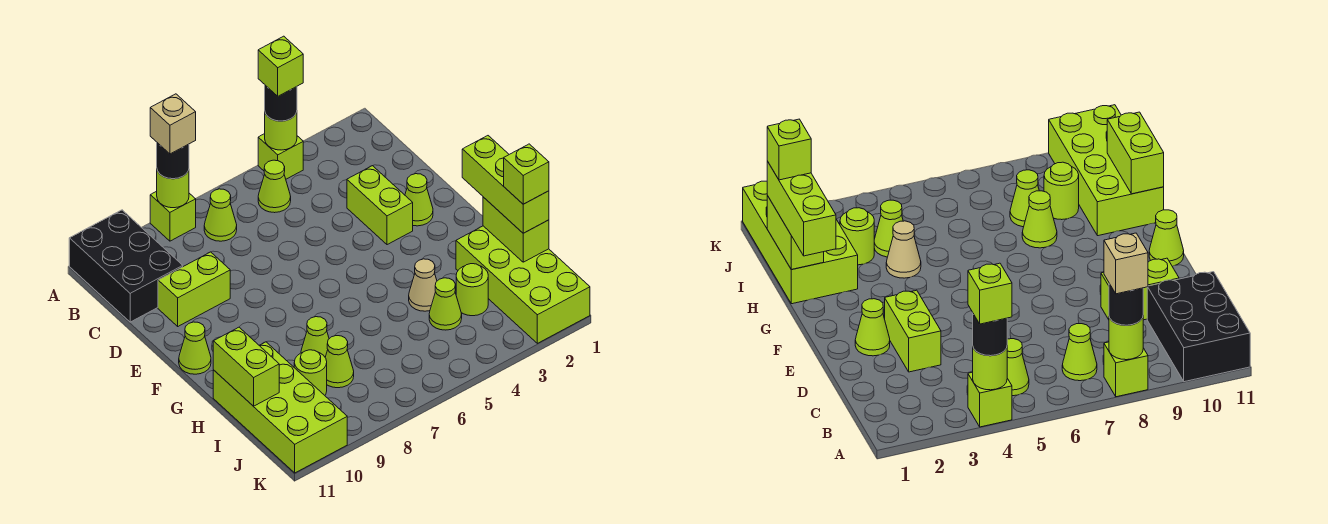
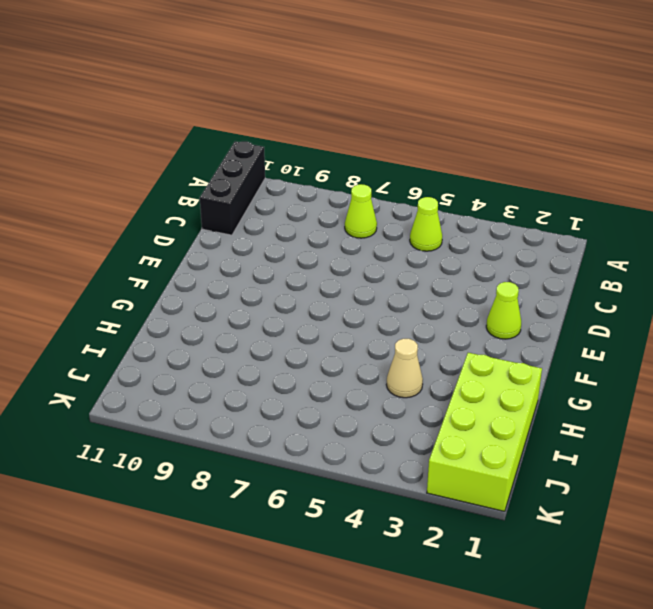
black 1x3 brick [200,141,265,235] -> black 2x3 brick [69,210,183,322]
none -> lime 1x1 brick [258,134,303,179]
none -> lime 1x1 brick [150,191,196,241]
none -> lime 1x2 brick [347,166,413,245]

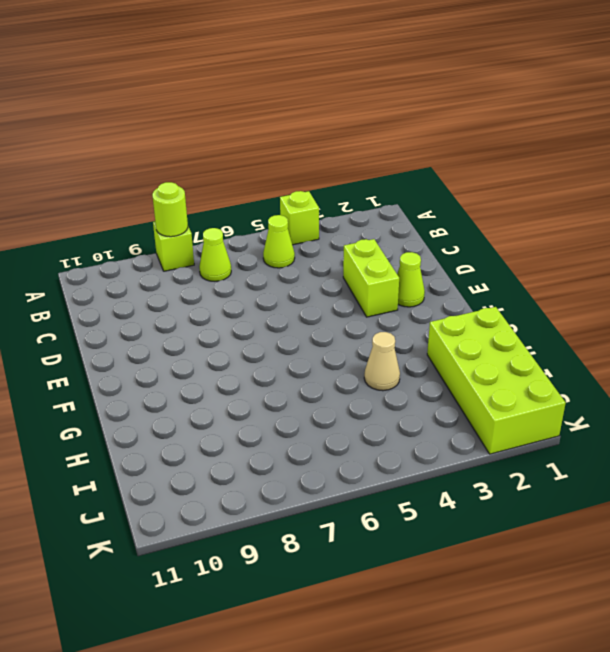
none -> black 2x3 brick [69,210,183,322]
none -> lime 1x2 brick [158,252,230,326]
none -> lime 1x1 cone [179,322,211,374]

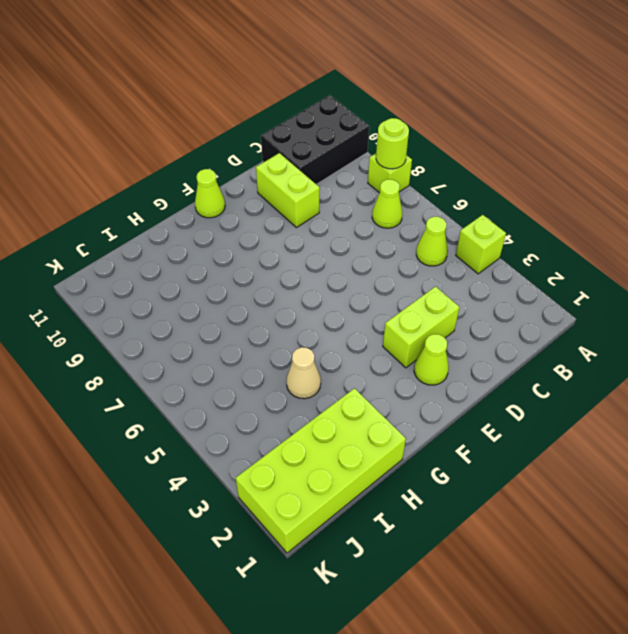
none -> lime 1x1 cone [301,317,329,357]
none -> lime 2x4 brick [213,342,347,473]
none -> lime 1x1 round brick [456,264,488,316]

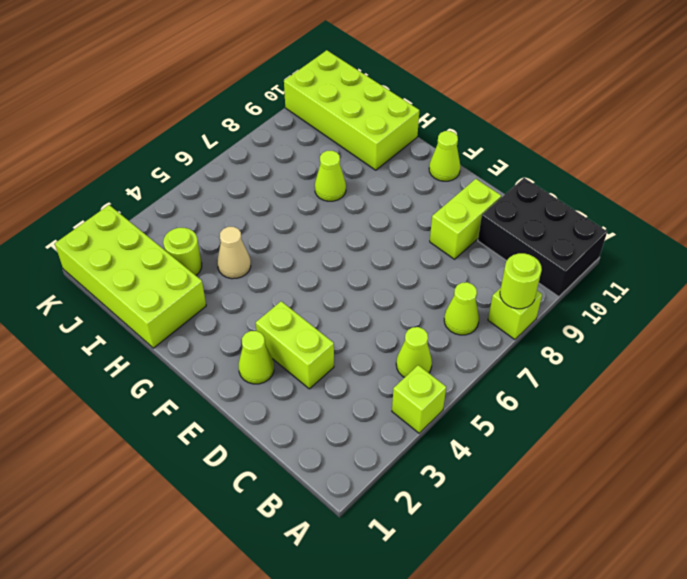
none -> lime 1x1 cone [429,278,462,330]
none -> lime 1x1 cone [325,336,354,388]
none -> lime 1x1 round brick [294,350,327,395]

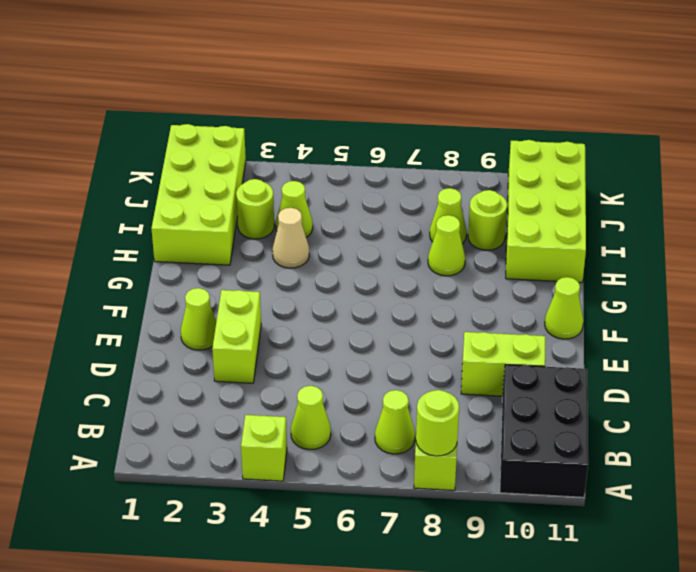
none -> lime 1x1 round brick [265,112,297,150]
none -> lime 1x2 brick [483,197,549,262]
none -> lime 1x2 brick [213,327,279,406]

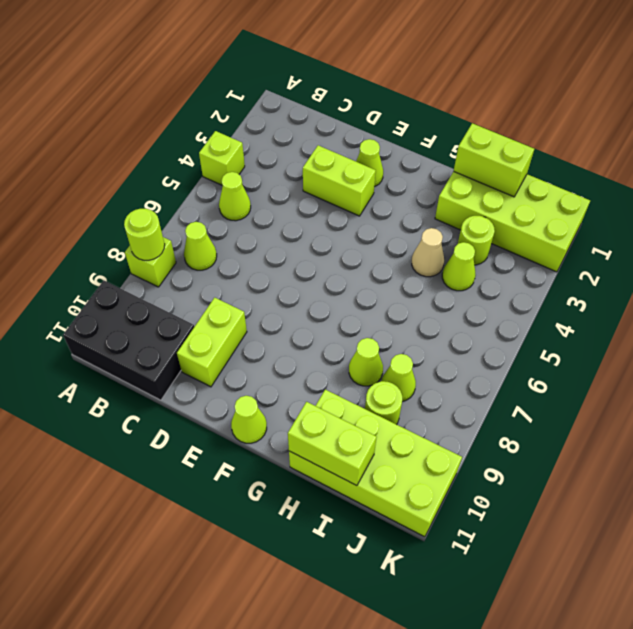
none -> lime 1x1 round brick [265,112,297,150]
none -> black 1x1 round brick [265,85,297,121]
none -> black 1x1 round brick [157,143,189,179]

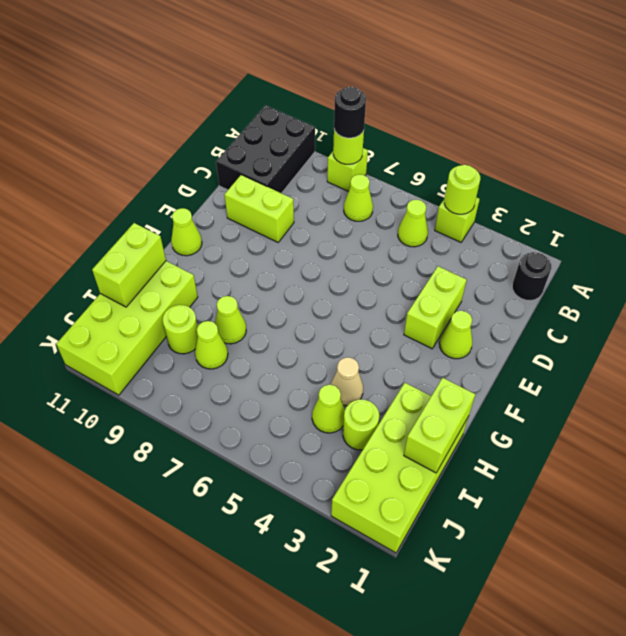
black 1x1 round brick [512,252,551,301] -> black 1x1 round brick moved to [265,85,297,121]
none -> lime 1x3 brick [462,136,549,233]
none -> lime 1x1 brick [258,36,303,96]
none -> tan 1x1 brick [150,94,196,154]

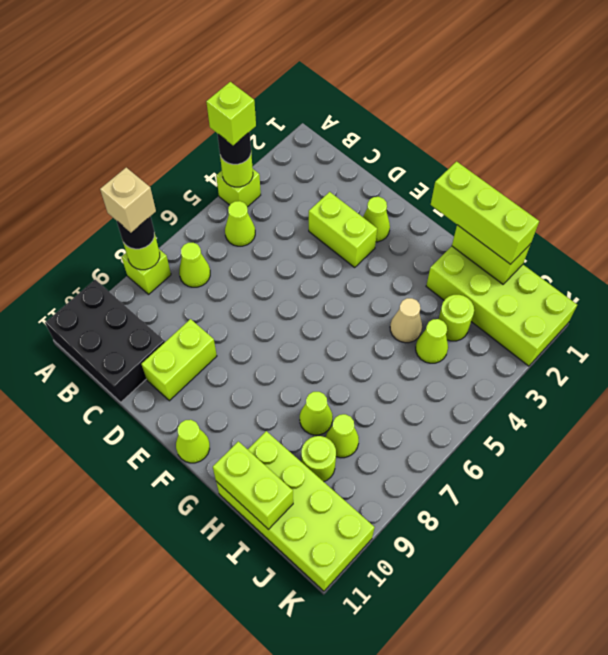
none -> lime 1x1 brick [504,144,549,204]

